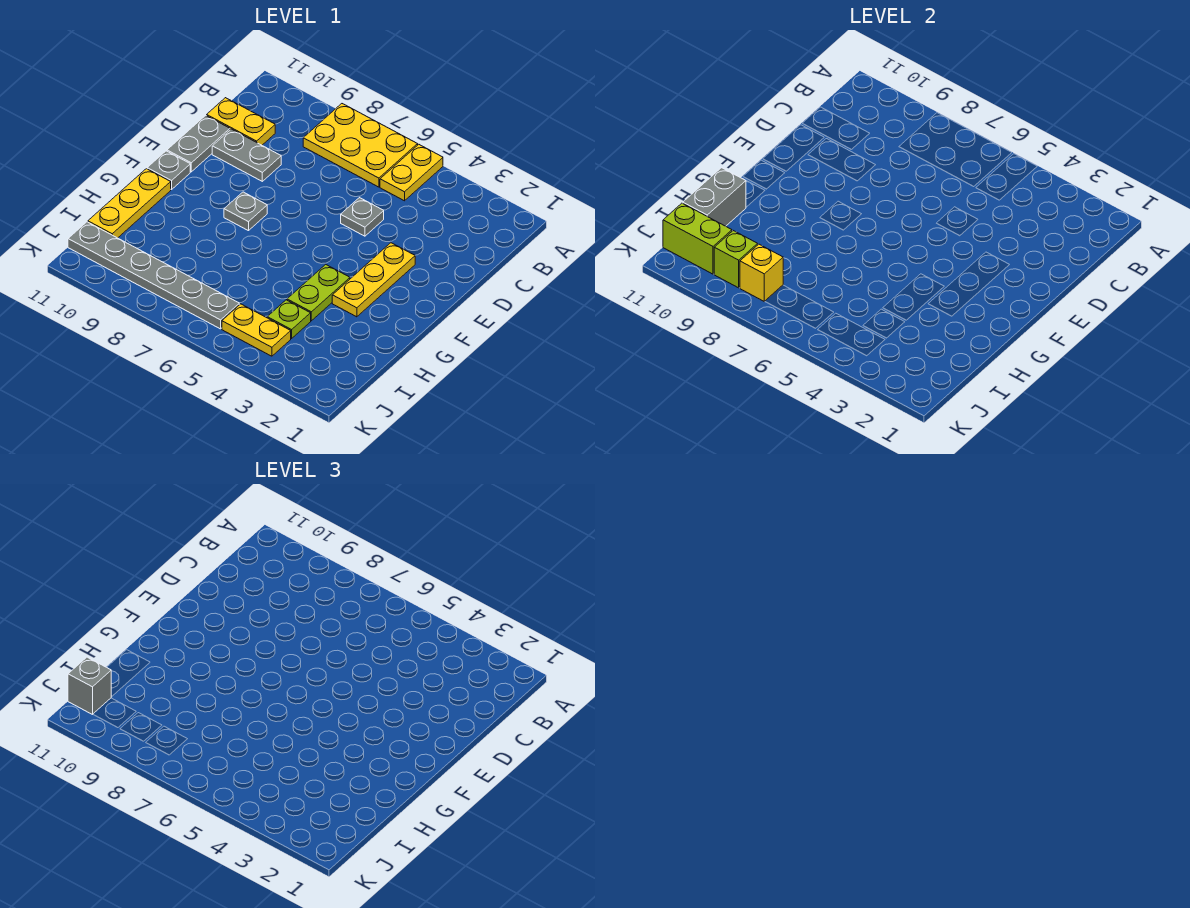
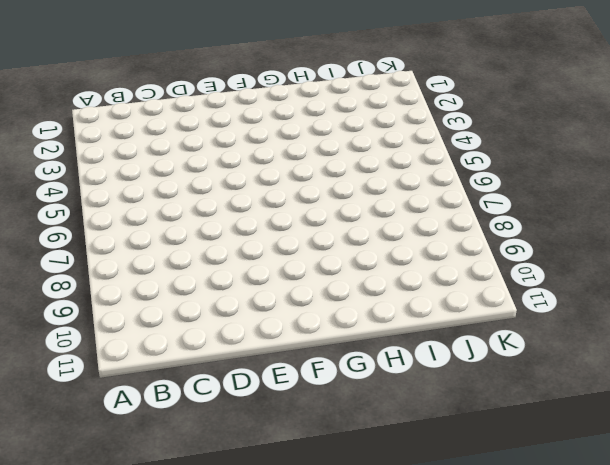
none -> yellow 1x2 plate [380,144,443,201]
none -> yellow 2x3 plate [303,104,418,187]
none -> yellow 1x2 plate [207,98,275,145]

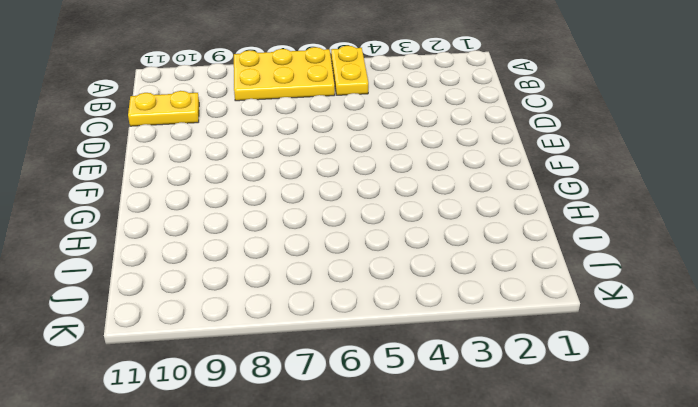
none -> grey 1x1 plate [341,198,384,236]
none -> grey 1x2 plate [212,129,281,181]
none -> grey 1x2 plate [167,115,230,172]

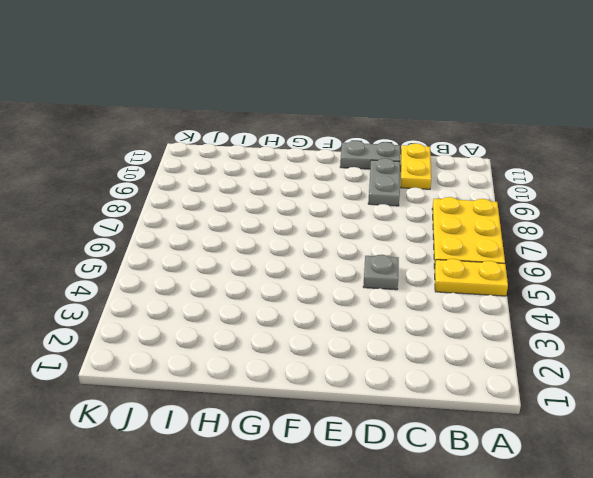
none -> yellow 1x3 plate [332,243,415,317]
none -> grey 1x1 plate [224,192,267,231]
none -> grey 1x1 plate [147,151,190,190]

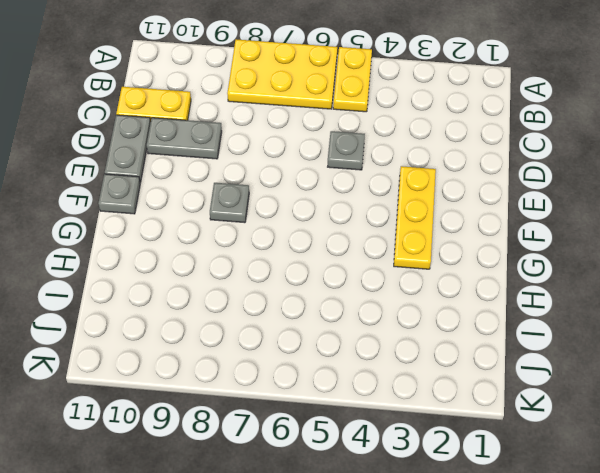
none -> lime 1x2 plate [287,264,350,321]
none -> yellow 1x3 plate [88,169,171,238]
none -> lime 1x1 plate [267,300,311,338]

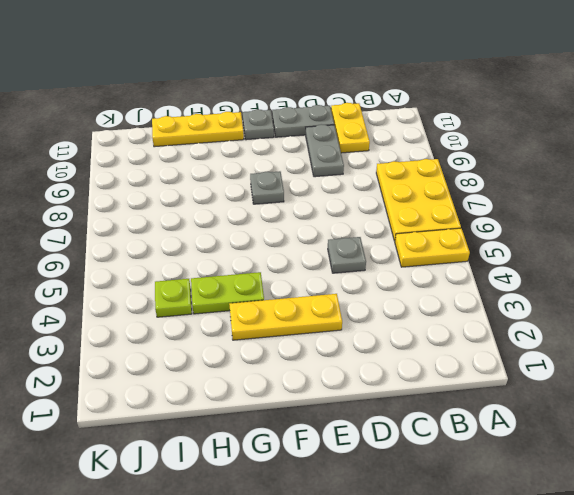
none -> yellow 1x2 plate [222,304,291,356]
none -> grey 1x6 plate [68,222,239,329]
none -> grey 1x2 brick [683,168,746,226]

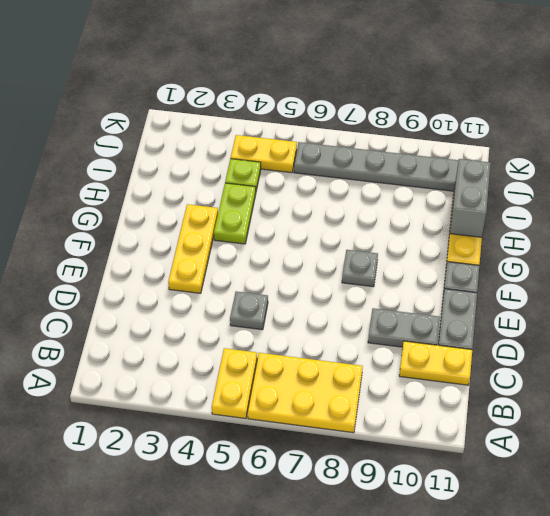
none -> yellow 1x1 brick [740,244,783,301]
none -> lime 1x1 brick [714,231,758,288]
none -> lime 1x2 brick [663,203,732,274]

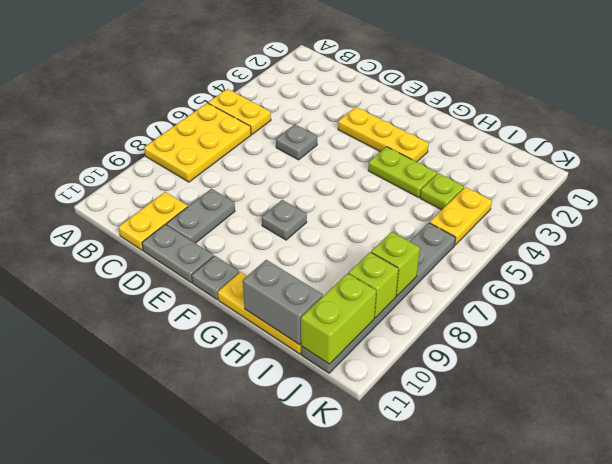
lime 1x1 brick [371,232,420,296] -> yellow 1x1 brick [740,244,783,301]
none -> grey 1x1 brick [68,657,111,715]

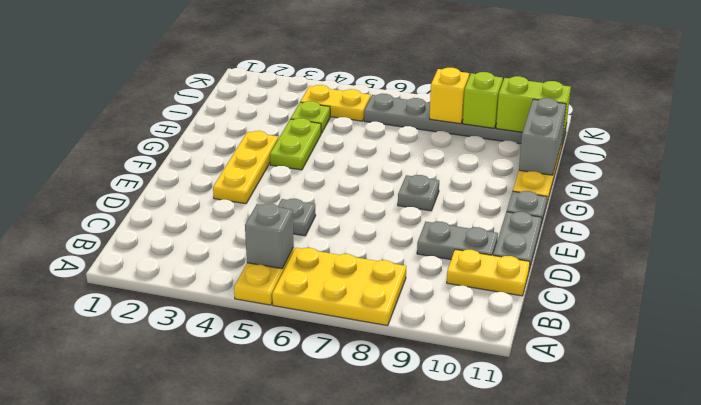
grey 1x1 brick [245,204,294,269] -> grey 1x1 brick moved to [68,657,111,715]

